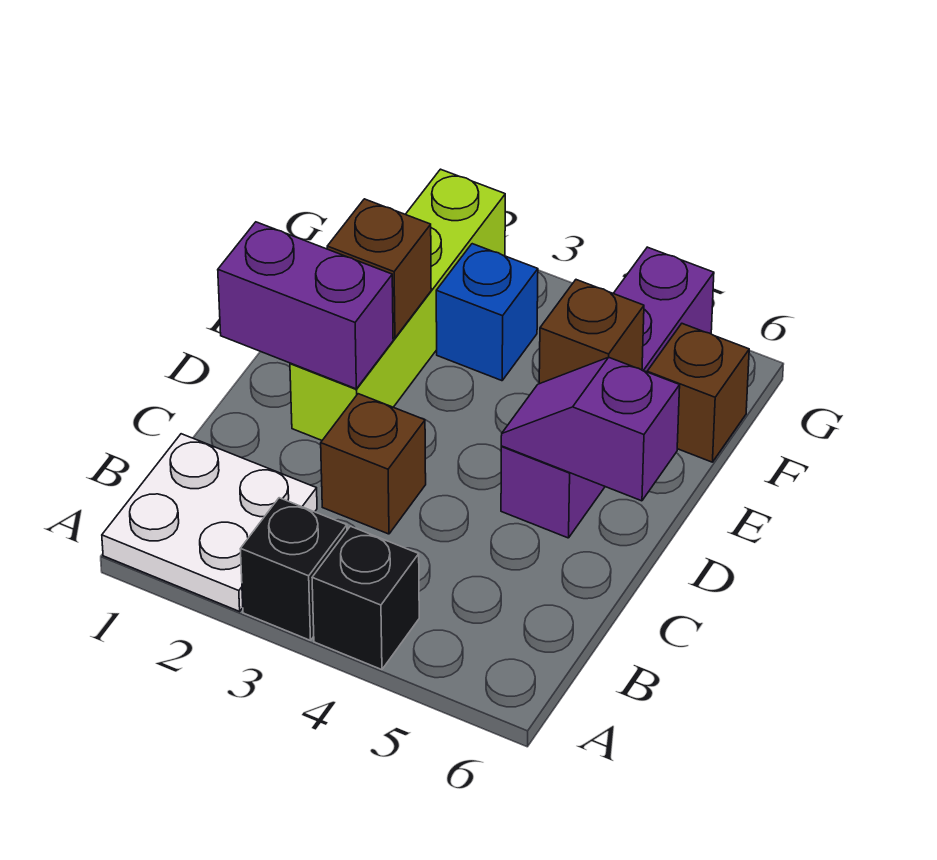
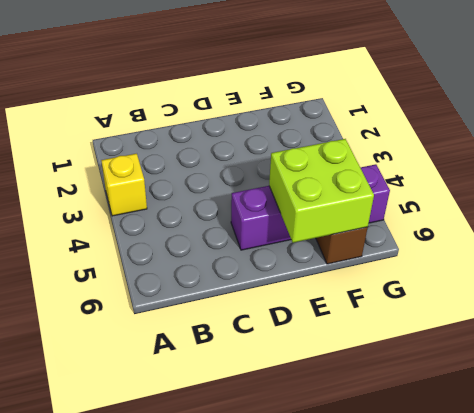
yellow 1x1 brick [101,154,147,216] -> black 1x1 brick [240,498,347,640]
lime 2x2 brick [269,139,374,243] -> brown 1x1 brick [539,280,644,384]
none -> white 2x2 plate [102,434,317,611]
none -> black 1x1 brick [312,526,419,670]
none -> brown 1x1 brick [321,394,426,534]

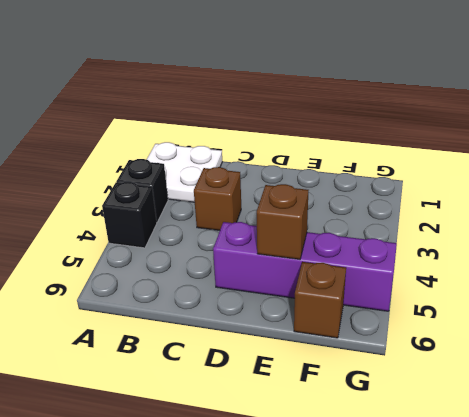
none -> lime 1x4 brick [290,169,505,440]
none -> blue 1x1 brick [436,244,538,381]
none -> purple 1x2 brick [218,222,393,389]

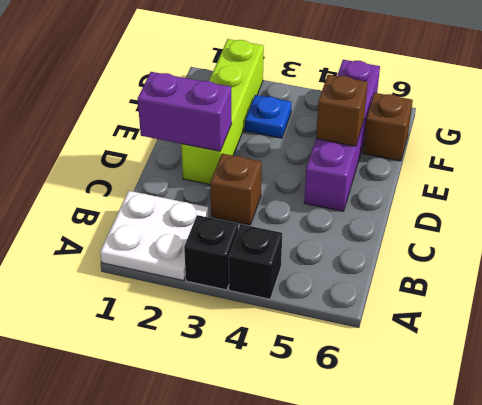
blue 1x1 plate [245,95,292,138] -> blue 1x1 brick [436,244,538,381]
none -> purple 1x2 slope [501,357,680,501]
none -> brown 1x1 brick [327,199,431,338]

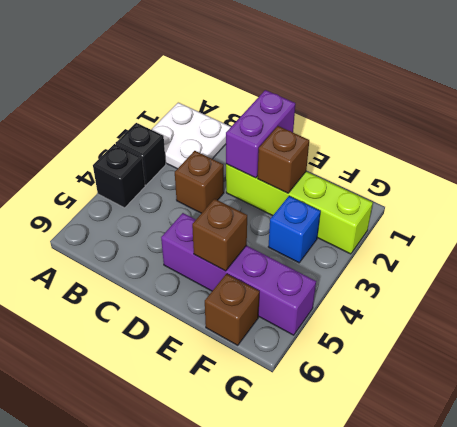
none -> purple 1x2 slope [501,357,680,501]

